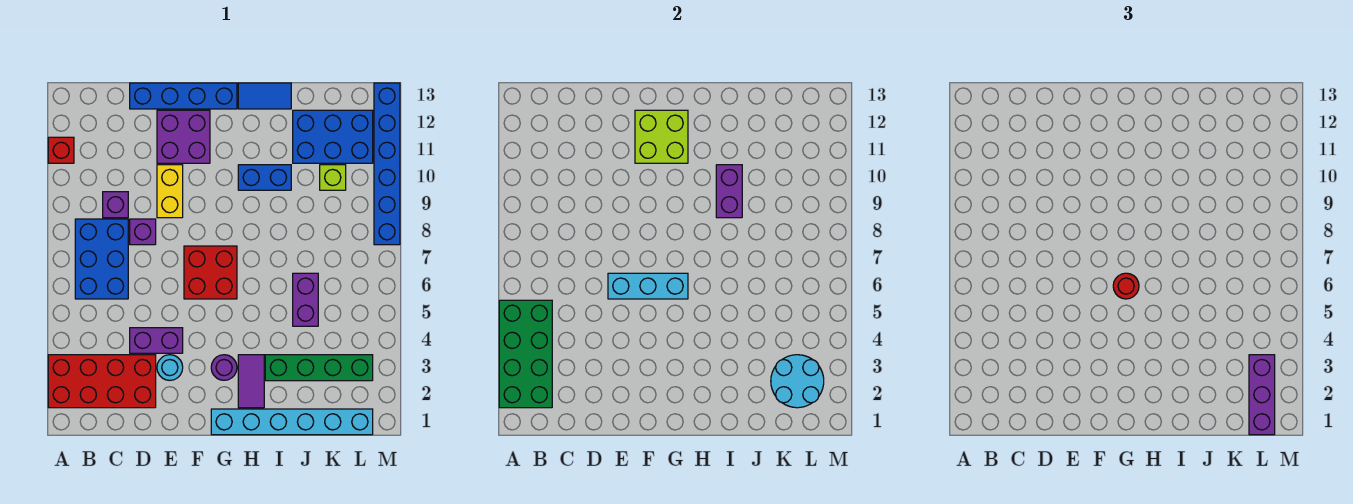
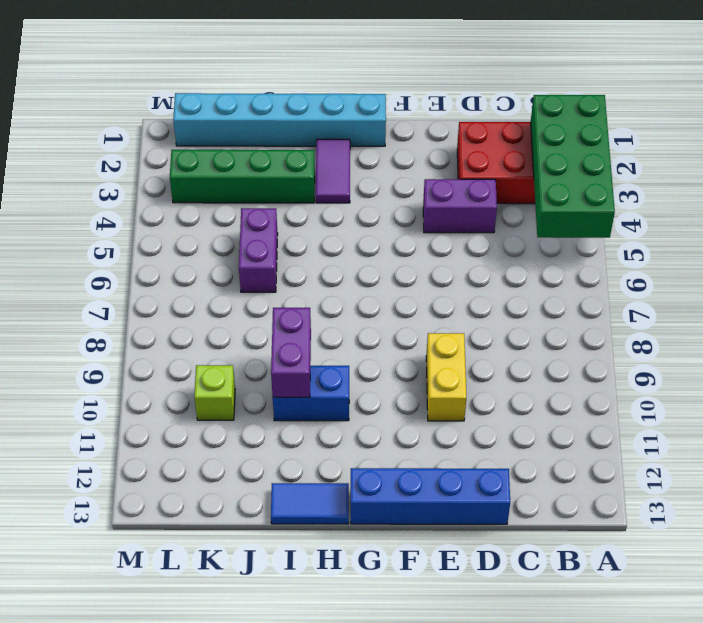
none -> red 1x1 brick [48,137,74,163]
none -> blue 2x3 brick [75,219,128,299]
none -> purple 1x1 brick [103,192,128,218]

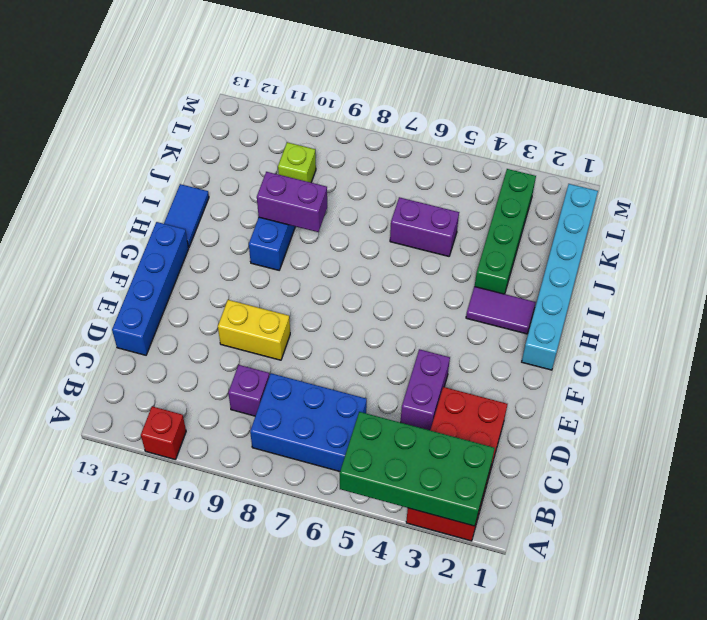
none -> purple 1x1 brick [130,219,156,245]
none -> cyan 1x1 round brick [157,355,183,380]
none -> purple 2x2 brick [157,110,210,163]

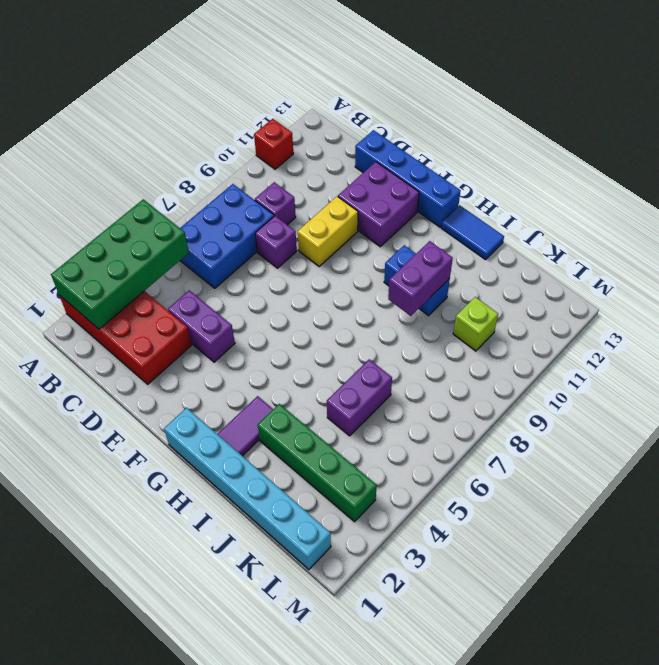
none -> cyan 1x1 round brick [157,355,183,380]
none -> red 2x2 brick [184,246,237,299]
none -> purple 1x1 round brick [211,355,237,380]

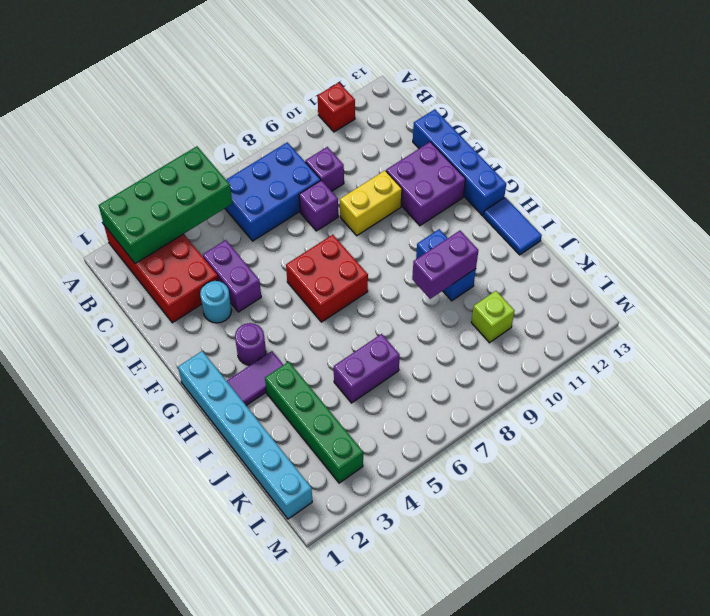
none -> blue 2x3 brick [293,110,373,163]
none -> blue 1x6 brick [374,83,400,245]
none -> cyan 1x3 brick [608,273,688,299]

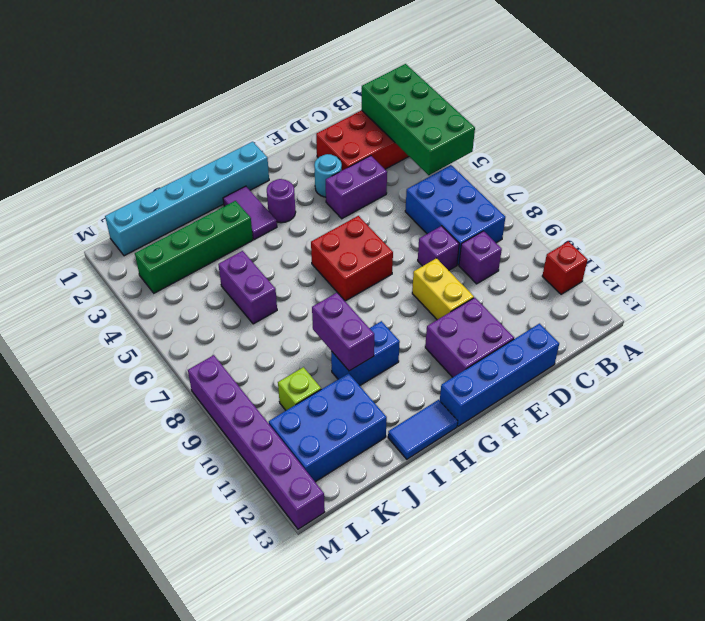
purple 1x6 brick [188,355,325,529] -> blue 1x6 brick [374,83,400,245]
none -> cyan 1x3 brick [608,273,688,299]
none -> lime 2x2 brick [635,110,688,163]
none -> cyan 2x2 round brick [771,355,824,408]

